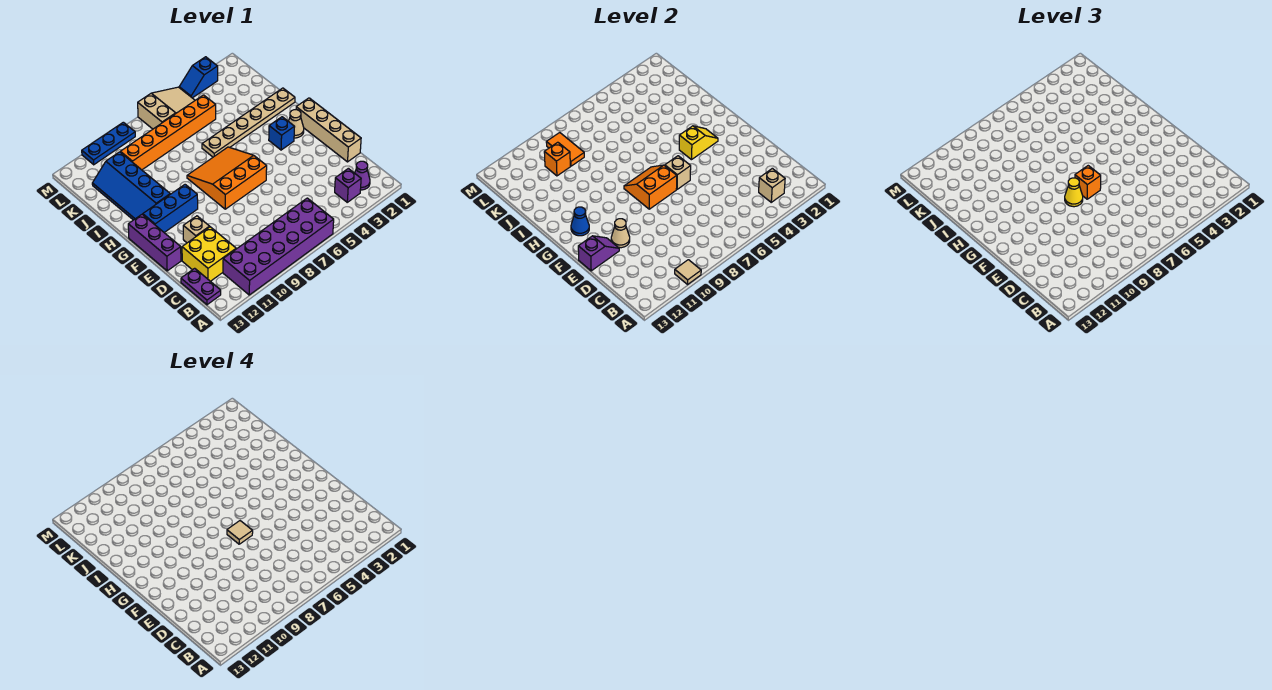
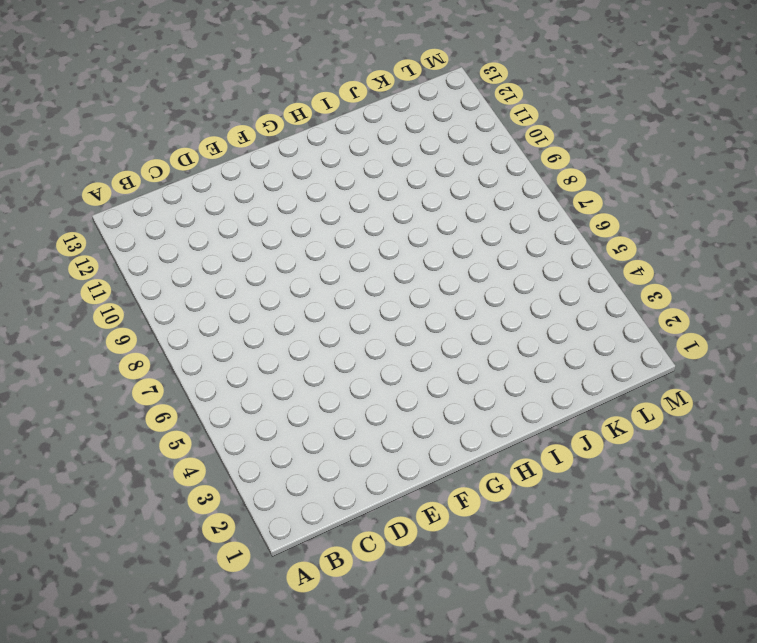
none -> purple 2x6 brick [223,198,334,295]
none -> purple 1x1 cone [355,161,370,190]
none -> purple 1x1 brick [335,168,361,202]
none -> purple 1x2 plate [181,268,221,305]

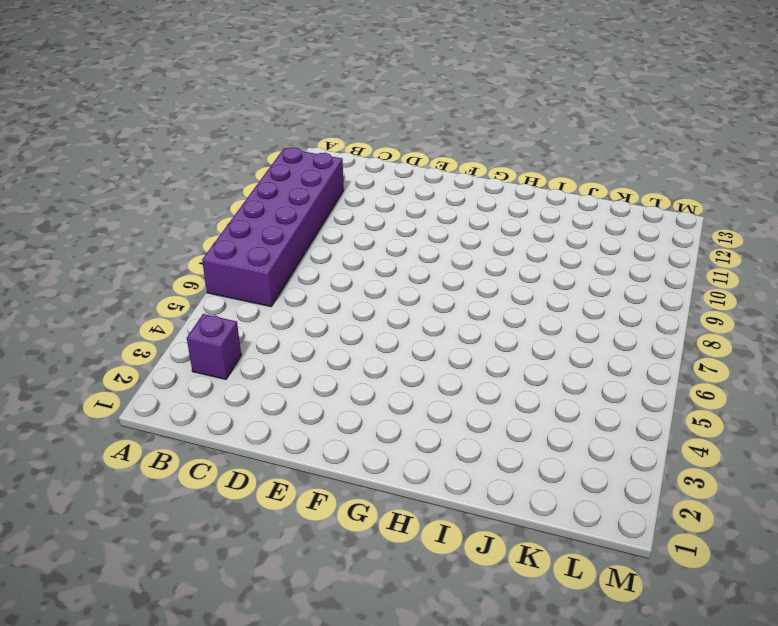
none -> purple 1x1 cone [355,161,370,190]
none -> purple 1x2 plate [181,268,221,305]
none -> yellow 2x2 brick [182,227,236,281]
none -> tan 1x4 brick [296,98,361,162]

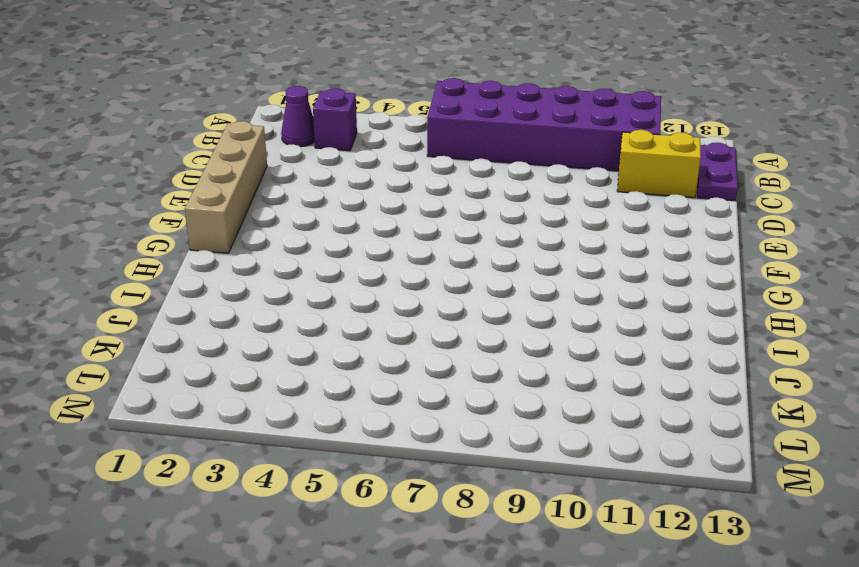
yellow 1x2 brick [617,130,701,198] -> yellow 2x2 brick [182,227,236,281]
none -> tan 1x1 brick [183,216,210,243]
none -> purple 1x3 brick [128,214,181,271]
none -> orange 3x3 slope [187,147,267,209]
none -> tan 1x1 cone [288,110,304,138]

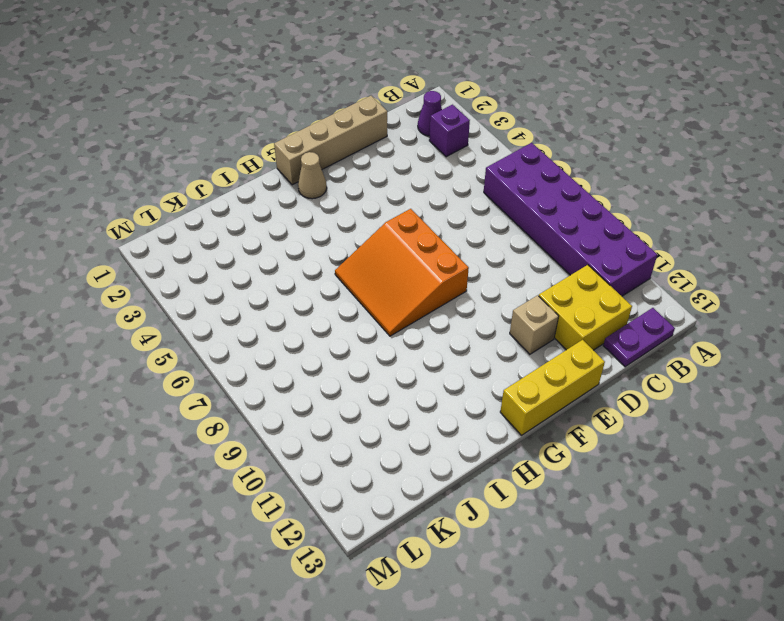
yellow 1x3 brick [500,340,605,435] -> purple 1x3 brick [128,214,181,271]
none -> blue 1x1 brick [269,117,294,150]
none -> blue 1x3 brick [143,185,198,232]
none -> blue 2x4 slope [92,152,170,220]
none -> tan 1x6 plate [202,88,295,157]

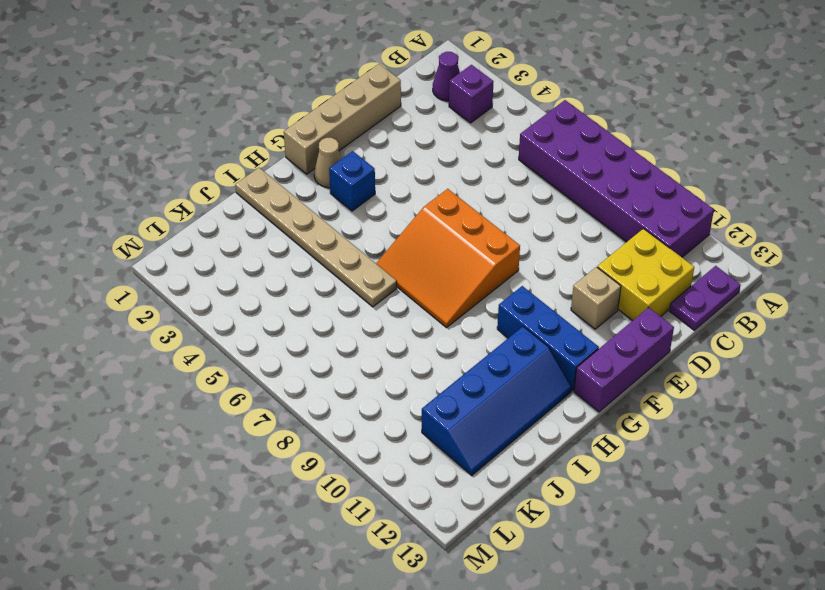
none -> orange 1x6 brick [121,95,216,170]
none -> tan 2x3 slope [138,87,195,129]
none -> blue 1x2 slope [179,57,218,98]
none -> blue 1x3 plate [82,122,135,165]

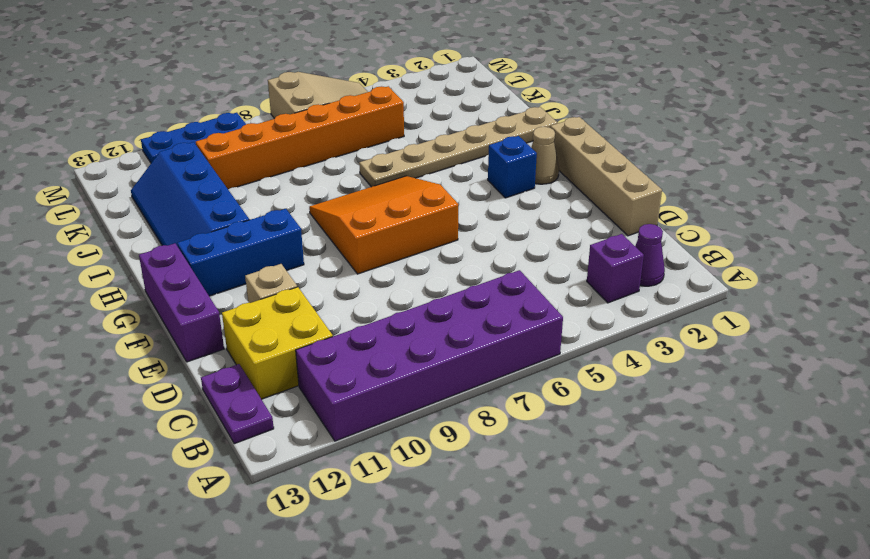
none -> blue 1x2 slope [179,57,218,98]
none -> tan 1x1 tile [675,260,701,284]
none -> tan 1x1 brick [759,168,785,202]
none -> tan 1x1 cone [611,219,630,248]

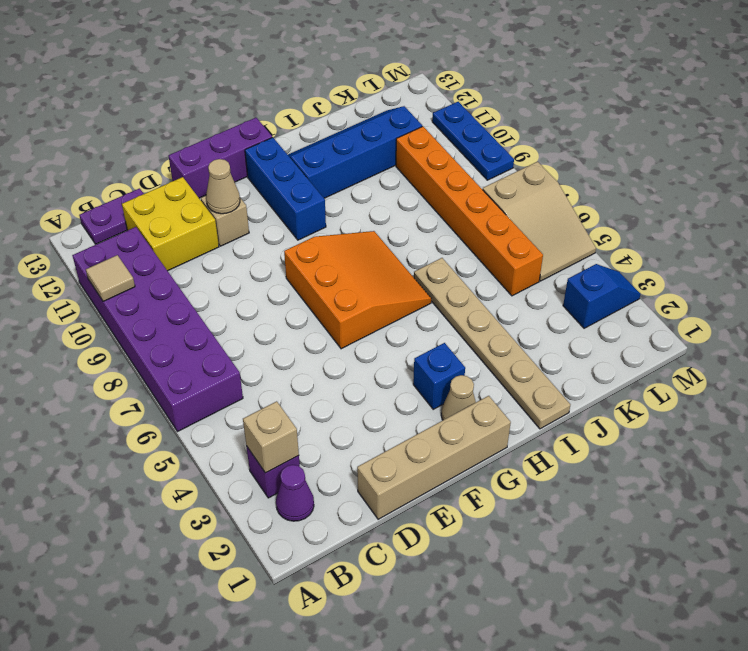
blue 1x2 slope [563,264,641,328] -> blue 1x2 slope turned to [179,57,218,98]
none -> purple 1x2 slope [578,236,619,271]
none -> tan 1x1 brick [665,156,691,189]
none -> orange 2x2 slope [624,165,677,209]
none -> yellow 1x2 slope [679,126,718,160]

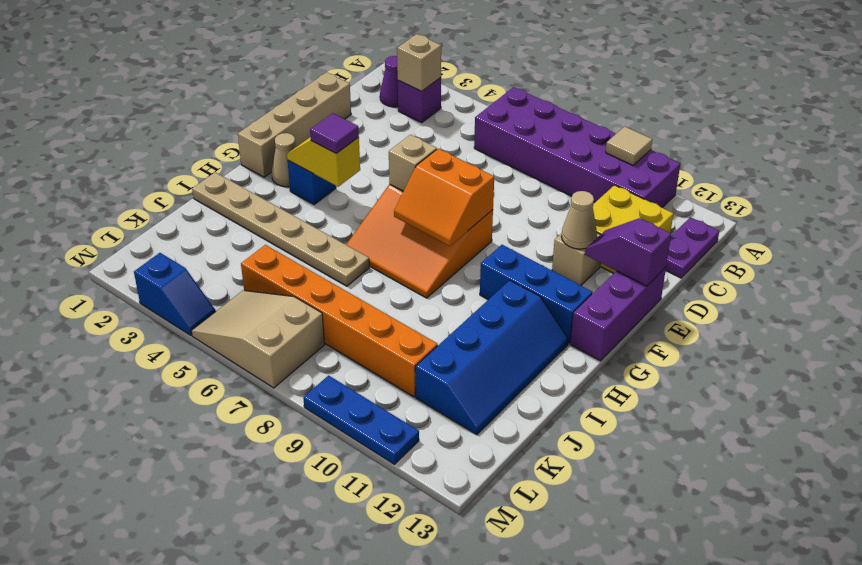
purple 1x1 tile [310,113,359,154] -> none
none -> blue 1x1 cone [571,207,589,236]
none -> orange 1x2 tile [546,133,584,166]
none -> orange 1x1 brick [544,142,570,176]
none -> orange 1x1 brick [1075,166,1101,199]

